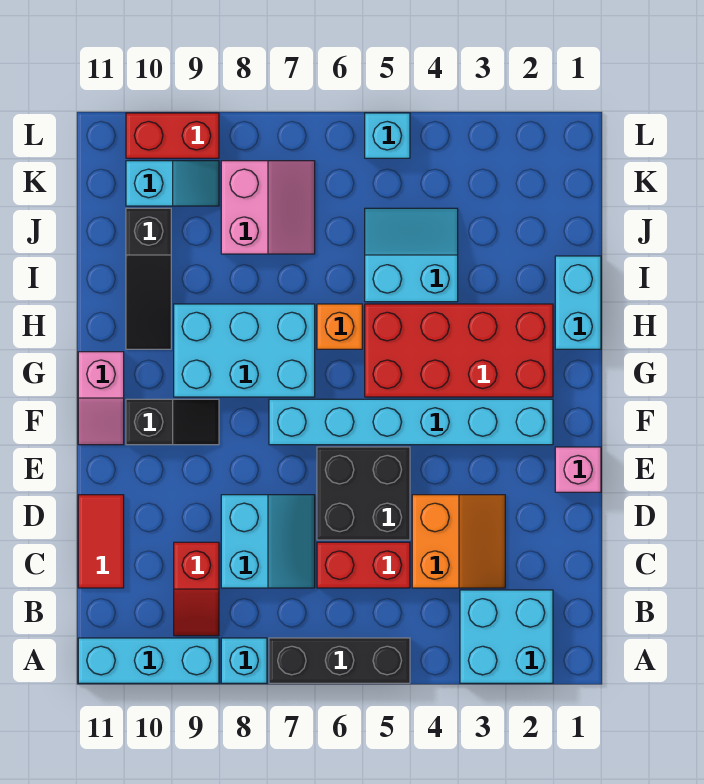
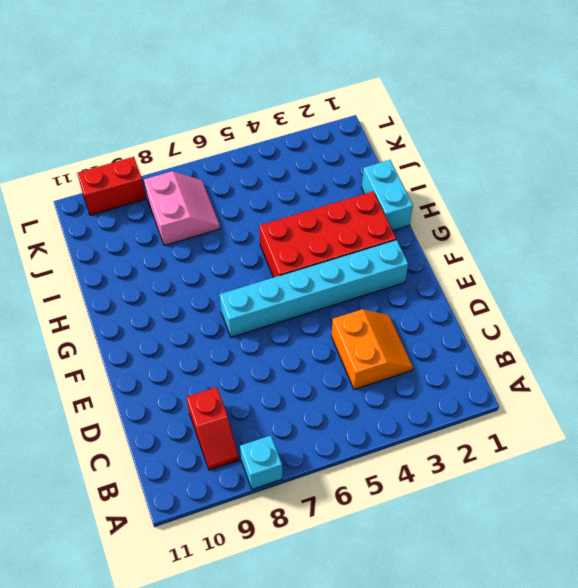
none -> cyan 2x2 brick [460,590,553,683]
none -> black 1x3 brick [269,638,410,683]
none -> cyan 1x3 brick [78,638,219,683]

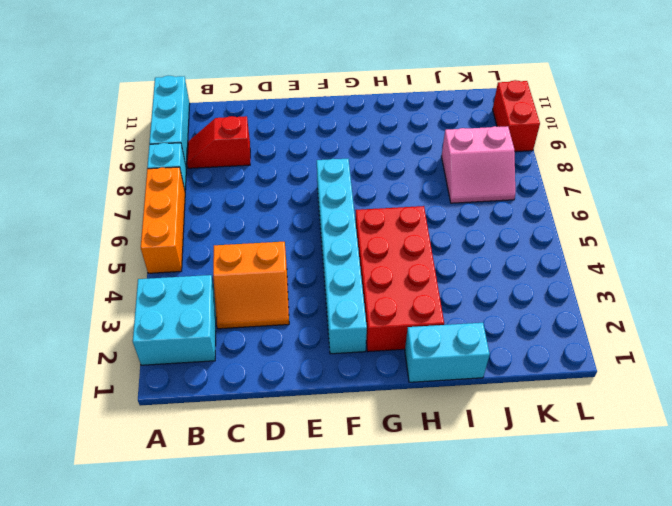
orange 1x3 brick [141,167,185,273] -> black 1x3 brick [269,638,410,683]
none -> red 1x2 brick [317,542,410,588]
none -> cyan 2x2 slope [221,495,315,588]
none -> red 1x2 tile [78,495,124,588]

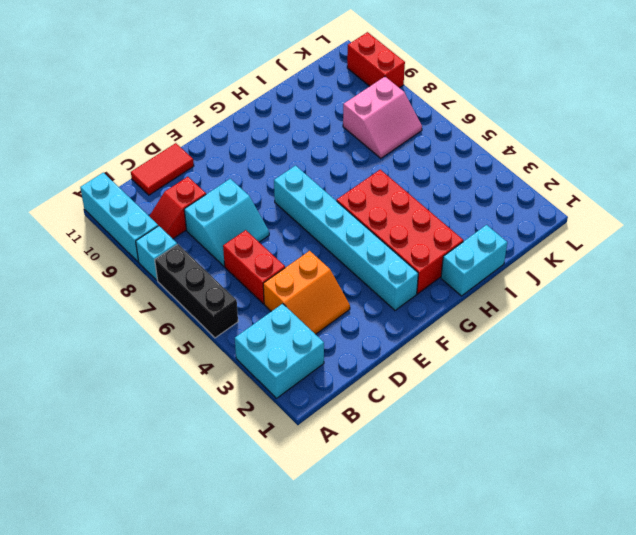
none -> black 2x2 brick [317,447,410,540]
none -> pink 1x1 brick [555,447,601,492]
none -> black 1x2 slope [126,399,219,445]

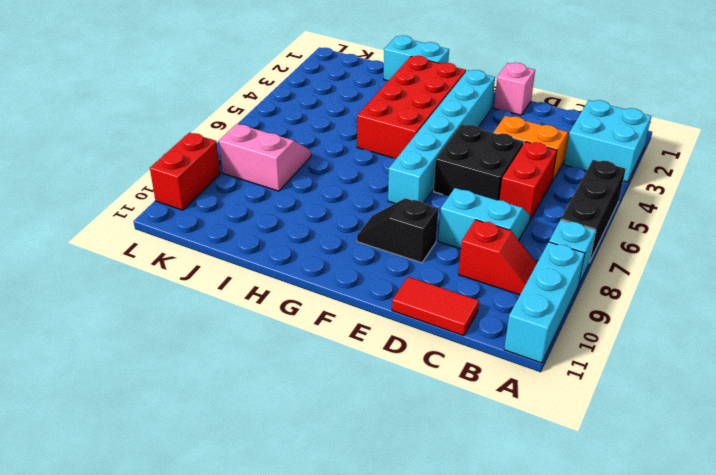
black 1x2 slope [357,198,438,263] -> black 1x2 slope turned to [126,399,219,445]
none -> pink 1x2 slope [78,352,124,445]
none -> cyan 2x3 brick [174,304,315,397]
none -> orange 1x1 brick [317,304,362,349]

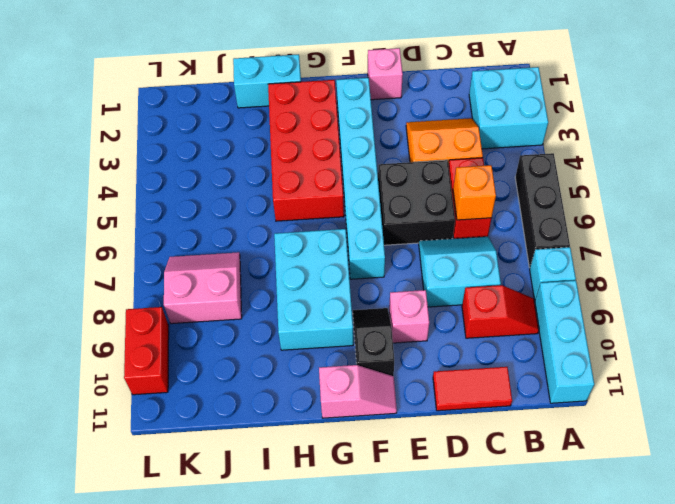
orange 1x1 brick [453,165,496,220] -> orange 1x1 brick moved to [317,304,362,349]
pink 1x1 brick [389,290,429,343] -> none
none -> black 1x3 slope [126,208,171,349]
none -> cyan 2x2 slope [365,208,458,302]
none -> cyan 1x2 slope [126,161,219,206]

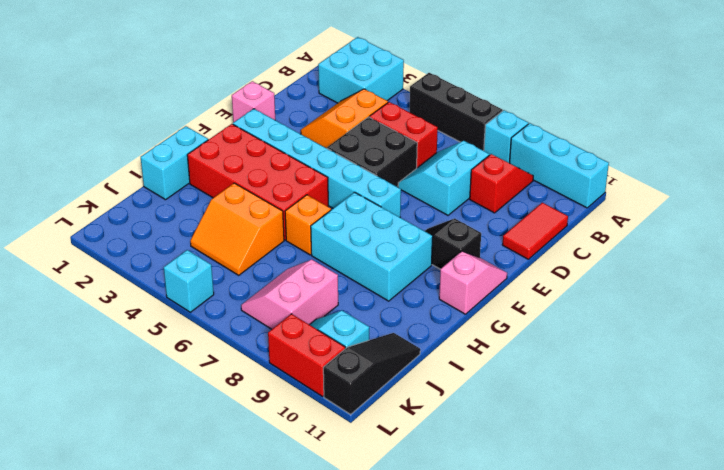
orange 2x2 slope [190,183,284,275] -> cyan 2x2 slope [365,208,458,302]
black 1x3 slope [323,333,420,414] -> black 1x3 slope moved to [126,208,171,349]

